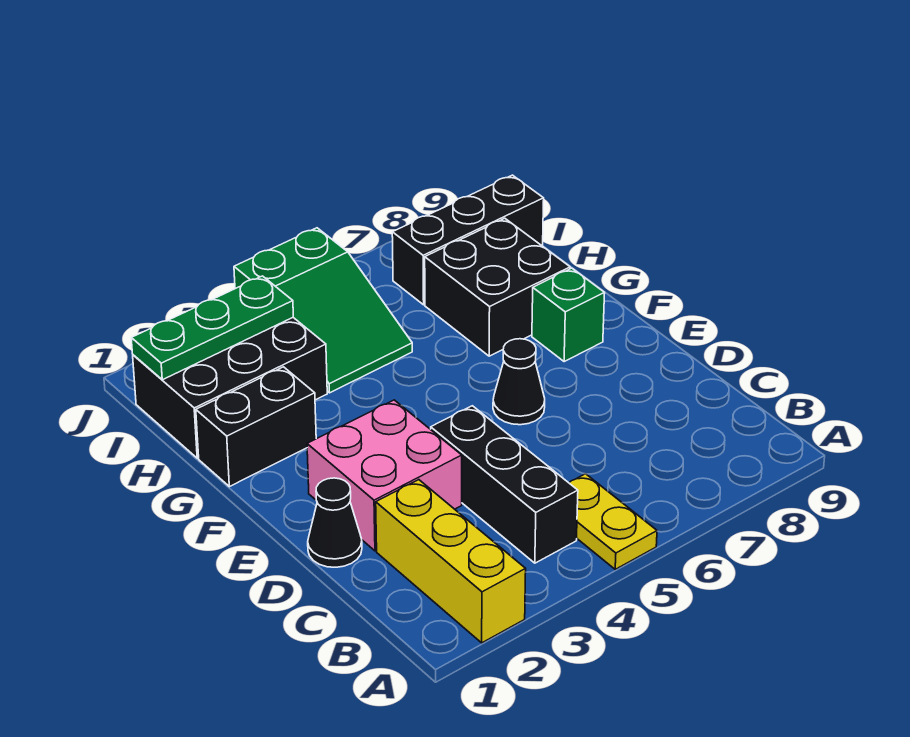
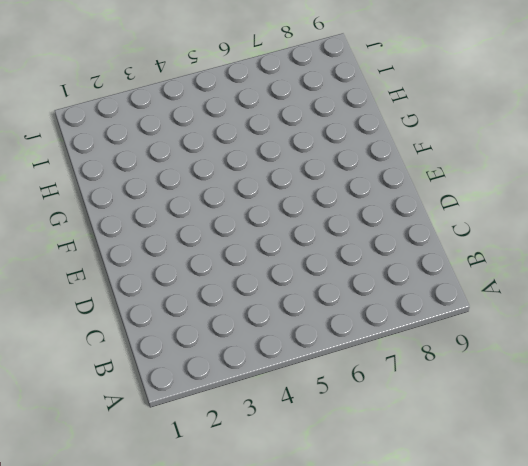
none -> yellow 1x3 brick [376,480,526,643]
none -> yellow 1x2 plate [569,474,657,569]
none -> black 1x3 brick [431,406,578,563]

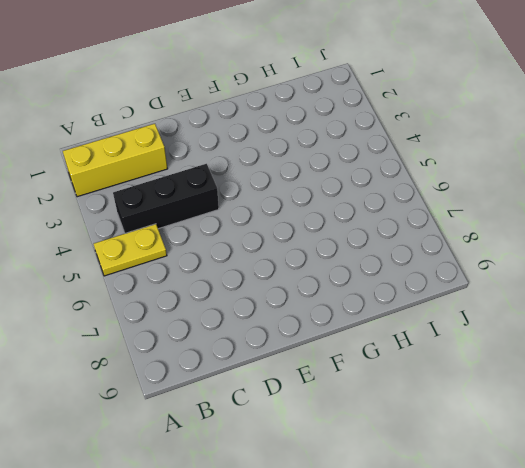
none -> black 1x1 cone [308,478,362,567]
none -> pink 2x2 brick [307,400,462,551]
none -> black 1x1 cone [493,339,545,425]

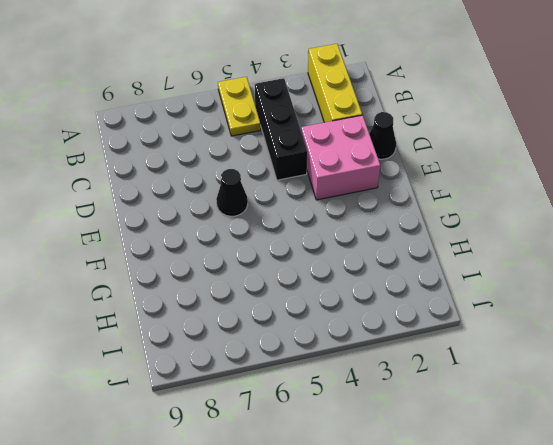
none -> green 1x1 brick [532,268,605,362]
none -> black 1x2 brick [196,367,316,487]
none -> black 2x2 brick [425,218,570,356]

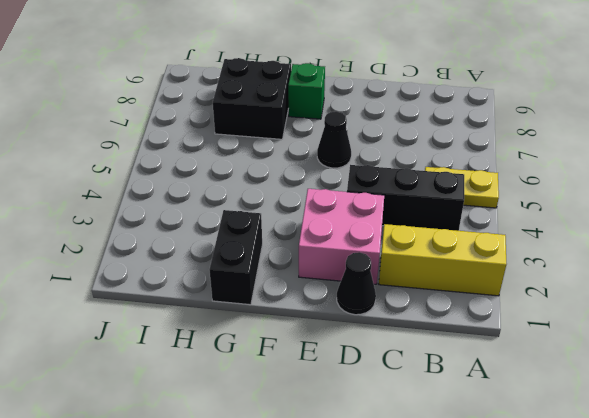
none -> black 2x3 brick [133,318,327,458]
none -> green 2x3 slope [234,228,412,393]
none -> black 1x3 brick [392,175,544,305]

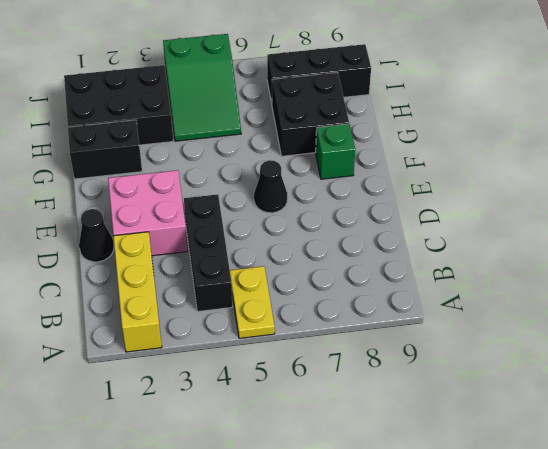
none -> green 1x3 plate [131,276,293,380]

